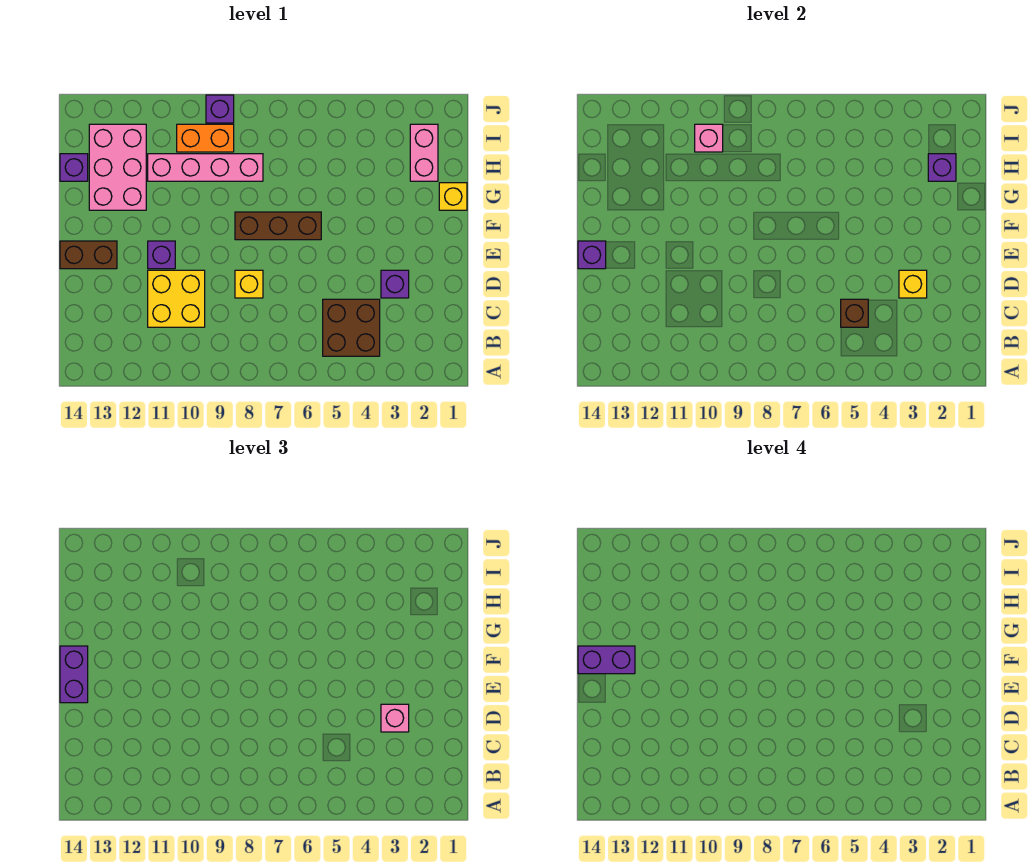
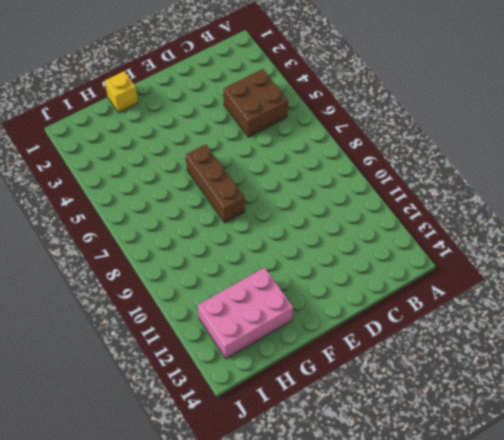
none -> yellow 2x2 brick [148,270,205,327]
none -> purple 1x1 brick [381,270,409,298]
none -> yellow 1x1 brick [235,270,263,298]

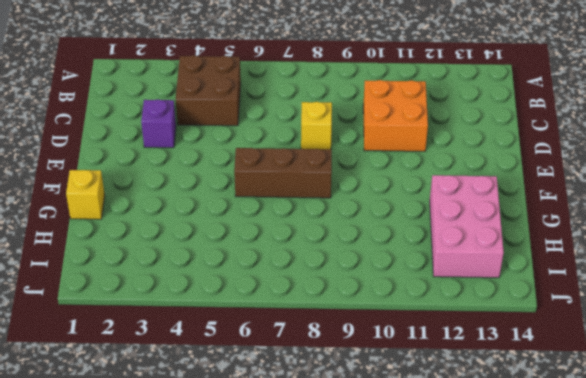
orange 2x2 brick [363,80,428,151] -> yellow 2x2 brick [148,270,205,327]
none -> purple 1x1 brick [148,241,175,269]
none -> brown 1x2 brick [60,241,117,269]
none -> pink 1x2 brick [410,124,438,181]

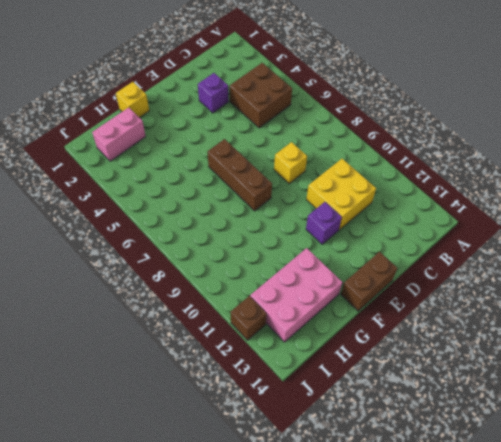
brown 1x2 brick [341,252,397,311] -> brown 1x2 brick turned to [60,241,117,269]
brown 1x1 brick [230,296,267,340] -> brown 1x1 brick moved to [841,299,868,327]
none -> pink 1x4 brick [148,154,263,181]
none -> purple 1x1 brick [60,154,88,181]
none -> orange 1x2 brick [177,124,234,152]

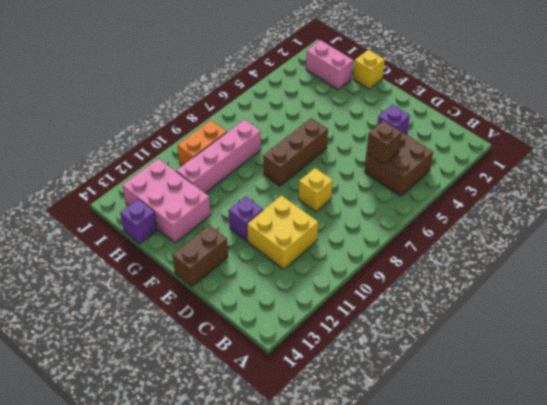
none -> purple 1x1 brick [206,95,234,123]
none -> yellow 1x1 brick [899,270,927,298]
none -> purple 1x1 brick [578,241,606,269]

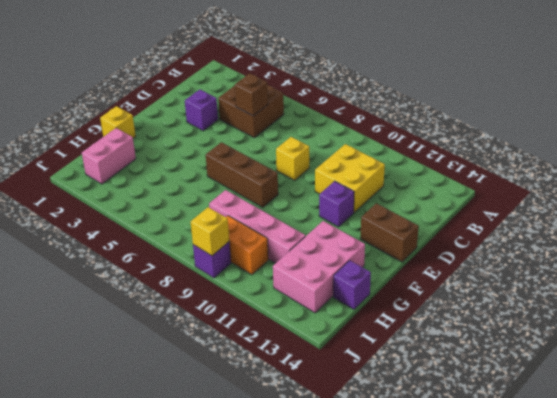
yellow 1x1 brick [191,207,229,256] -> yellow 1x1 brick moved to [899,270,927,298]
none -> purple 1x1 brick [578,241,606,269]
none -> purple 1x1 brick [928,154,956,181]
none -> pink 1x1 brick [695,124,723,152]

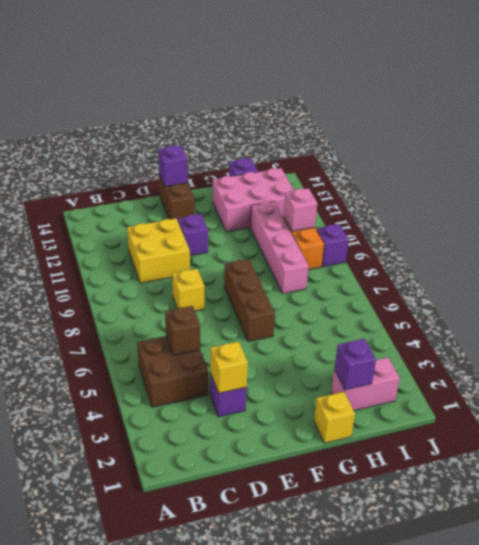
none -> pink 1x1 brick [381,704,409,732]
none -> purple 1x2 brick [60,646,88,703]
none -> purple 1x2 brick [578,646,635,674]

